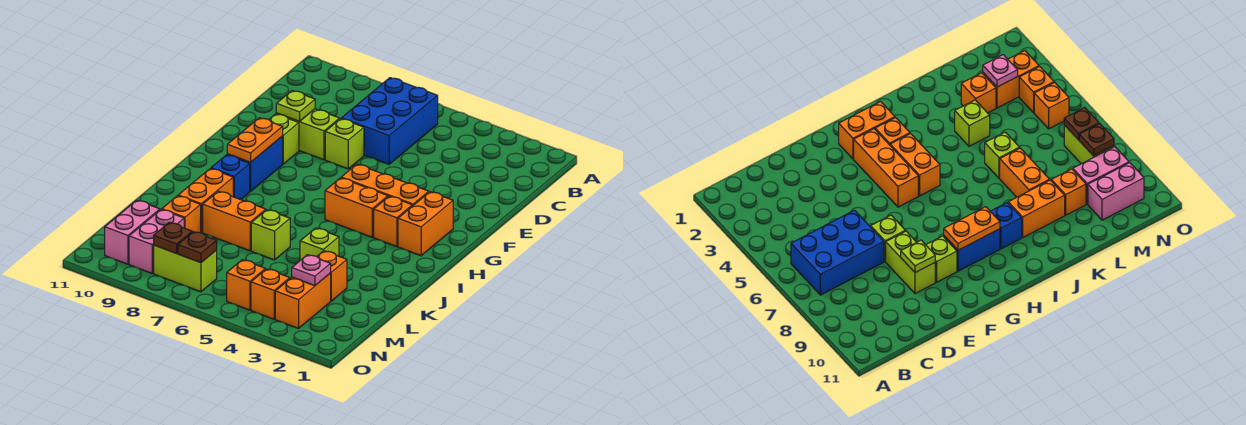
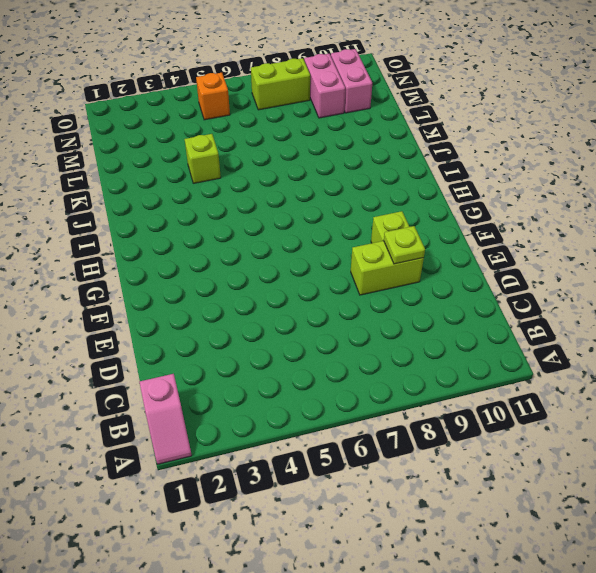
pink 1x2 slope [139,374,192,464] -> none
none -> blue 2x3 brick [342,78,438,164]
none -> lime 1x1 brick [325,119,364,169]
none -> orange 1x2 brick [398,192,453,256]

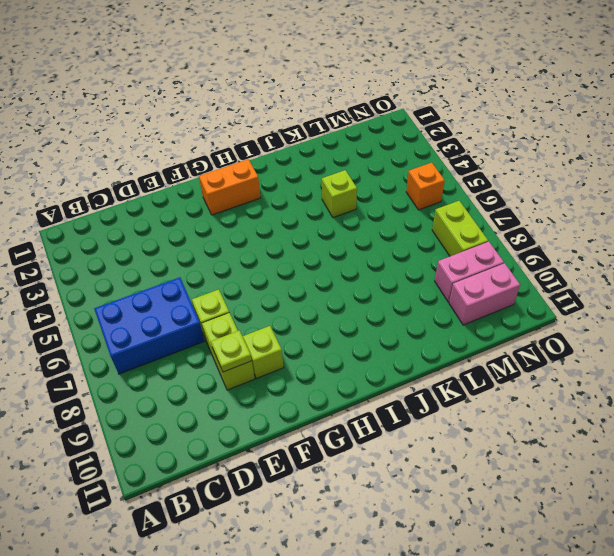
none -> orange 1x3 brick [341,164,429,206]
none -> blue 1x2 brick [227,136,283,192]
none -> orange 1x1 brick [374,196,412,247]

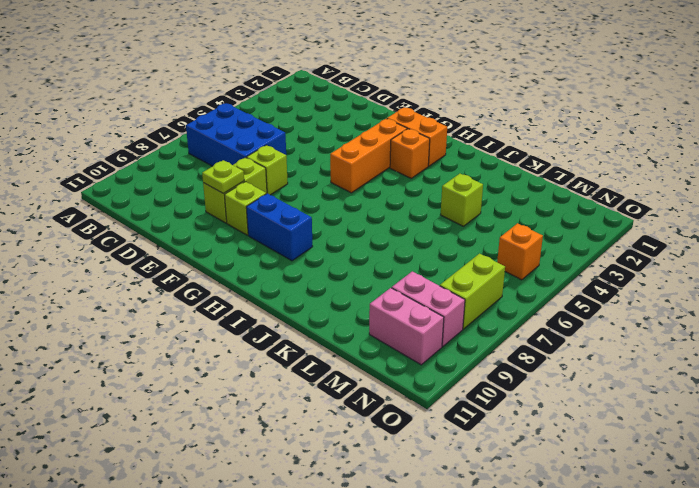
none -> orange 1x2 brick [325,178,388,237]
none -> blue 1x1 brick [211,155,250,200]
none -> orange 1x2 brick [178,168,233,232]

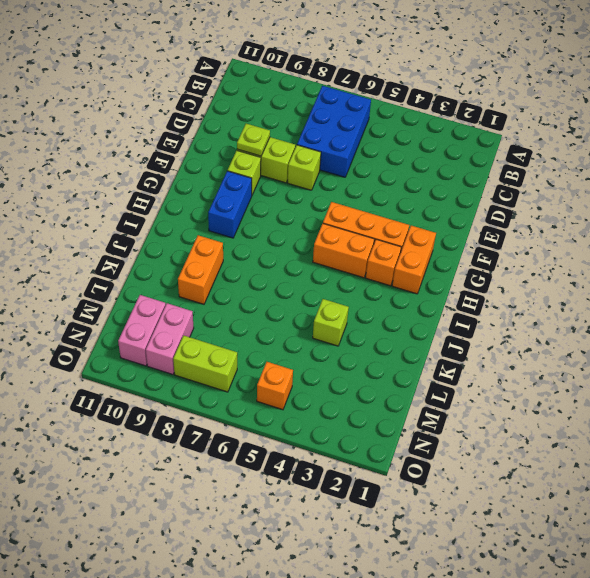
none -> blue 1x1 brick [211,155,250,200]
none -> lime 1x1 brick [251,210,290,260]
none -> orange 1x2 brick [203,191,266,251]

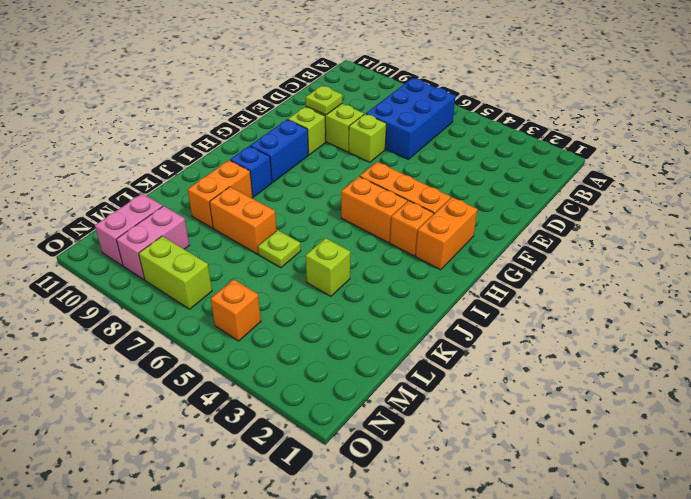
lime 1x1 plate [258,230,301,268] -> lime 1x1 brick [251,210,290,260]
none -> orange 1x1 brick [317,251,347,301]
none -> orange 1x1 brick [162,196,201,233]
none -> orange 1x2 brick [275,273,331,328]

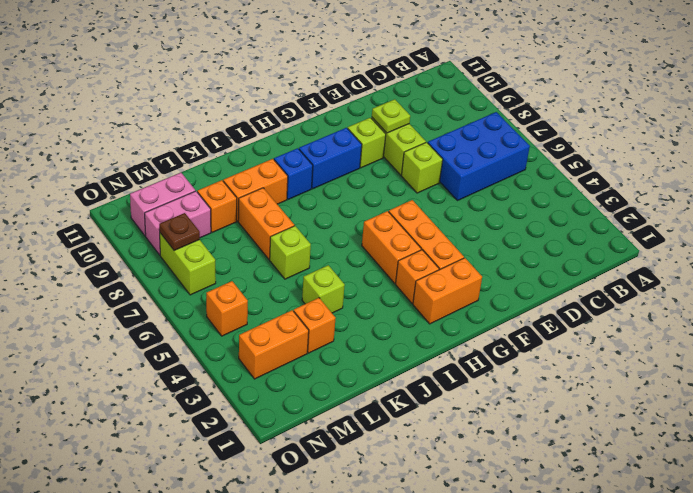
none -> orange 1x1 brick [251,269,290,319]
none -> orange 1x2 plate [227,118,283,162]
none -> pink 1x1 plate [292,255,331,286]

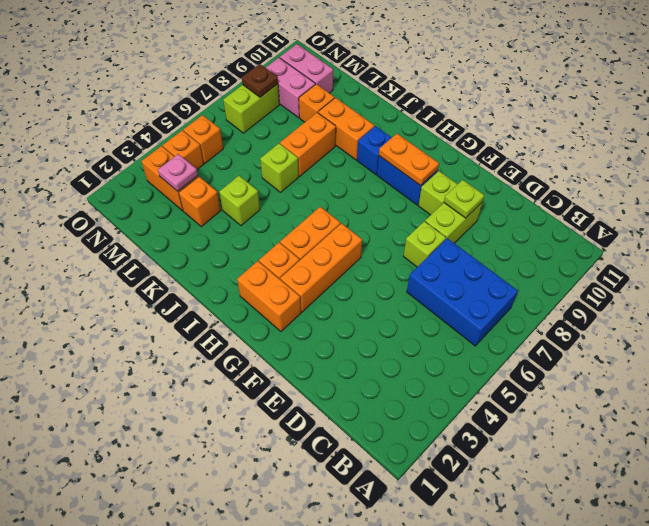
none -> brown 1x1 plate [178,232,217,263]

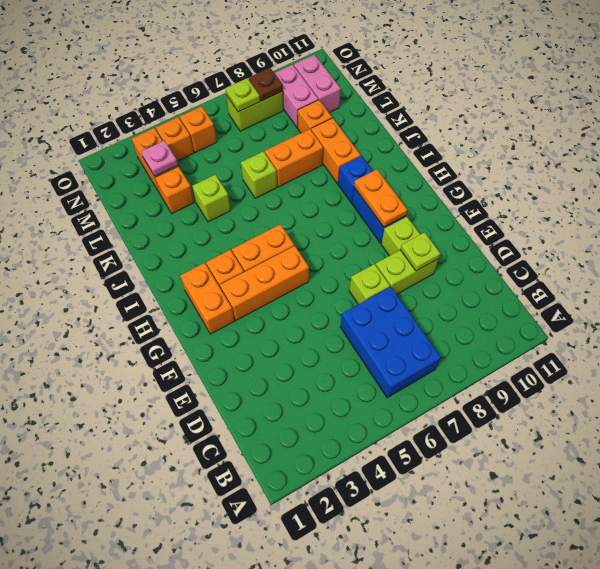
lime 1x1 plate [225,78,260,112] -> brown 1x1 plate [178,232,217,263]

